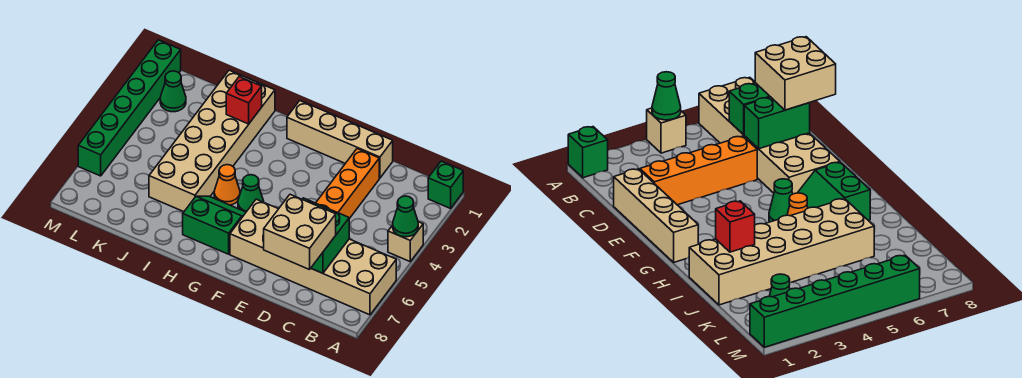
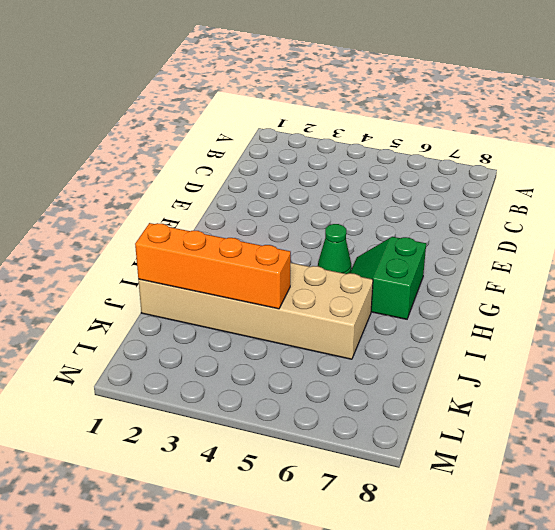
orange 1x4 brick [135,223,291,309] -> orange 1x4 brick moved to [316,149,379,219]
none -> green 1x1 brick [428,161,463,208]
none -> tan 1x1 brick [388,222,423,261]
none -> tan 2x6 brick [230,199,396,315]

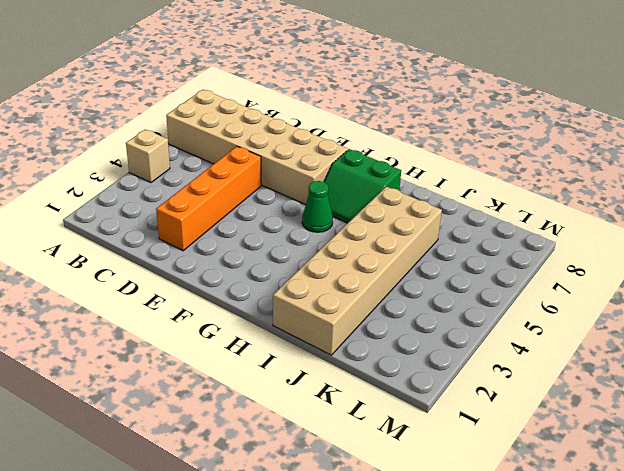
none -> green 1x1 brick [428,161,463,208]
none -> tan 1x4 brick [287,101,393,178]
none -> orange 1x1 cone [214,165,240,205]

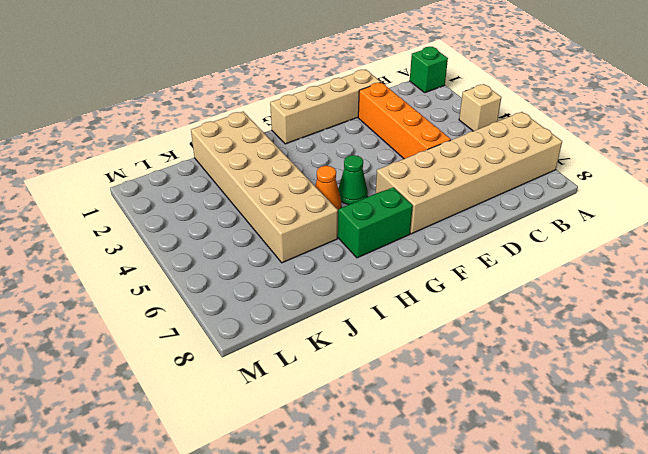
none -> green 1x1 cone [160,71,186,112]
none -> green 1x6 brick [78,40,181,176]
none -> green 1x1 cone [393,196,418,237]

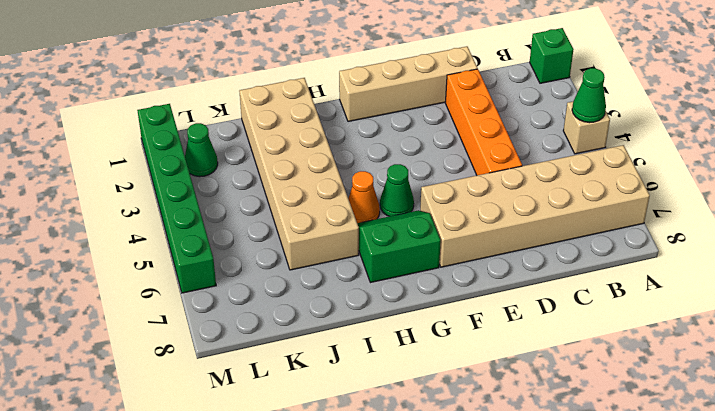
none -> green 1x2 brick [311,208,349,273]
none -> green 1x2 brick [744,97,810,149]
none -> red 1x1 brick [226,77,262,124]

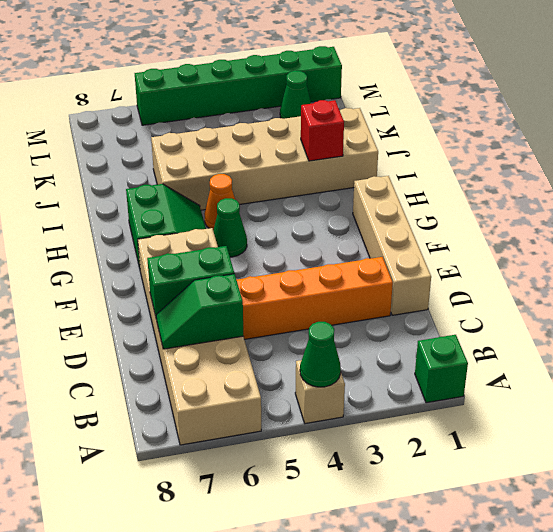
green 1x2 slope [156,274,243,349] -> green 1x2 brick [311,208,349,273]
none -> tan 2x2 brick [264,194,336,270]

